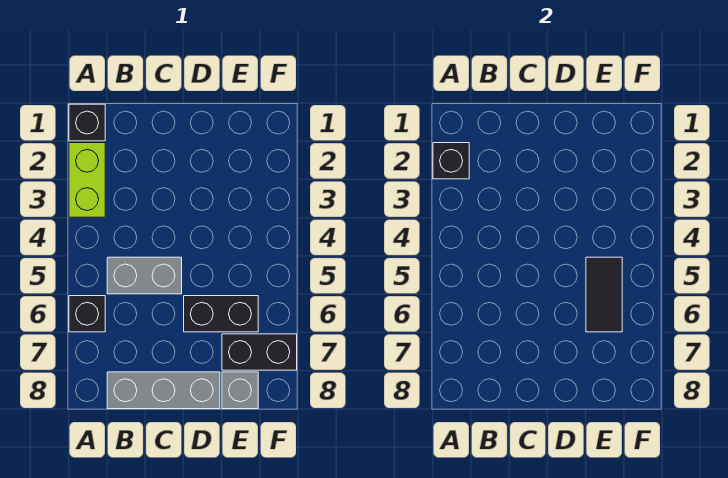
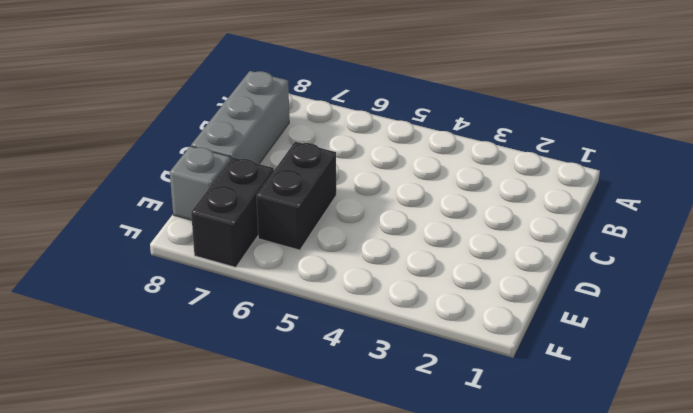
none -> black 1x1 brick [69,104,105,141]
none -> lime 1x2 brick [69,143,105,217]

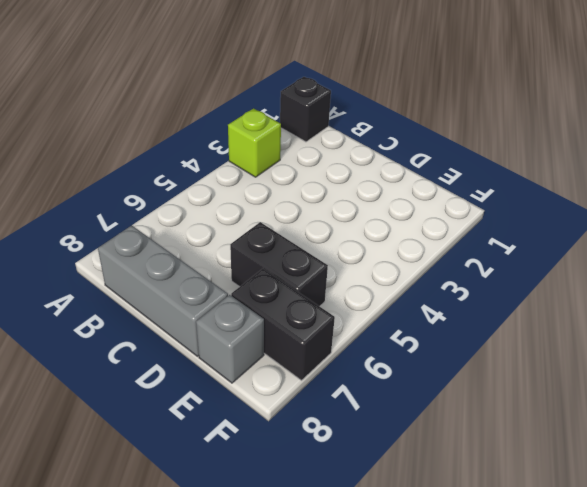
lime 1x1 brick [228,108,281,177] -> lime 1x2 brick [69,143,105,217]
none -> black 1x1 brick [69,296,105,332]
none -> grey 1x2 brick [107,257,182,294]

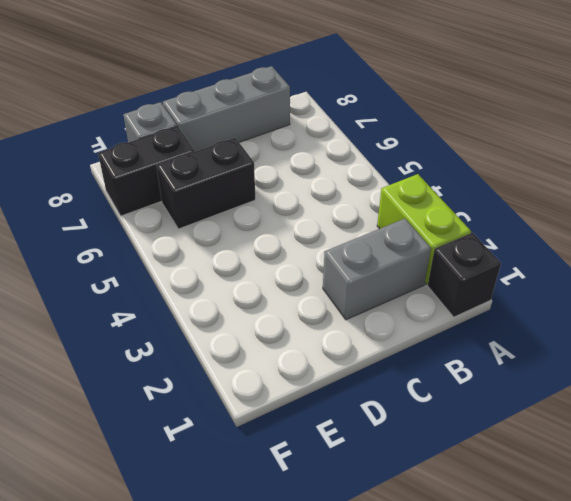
grey 1x2 brick [323,219,431,320] -> grey 1x2 brick moved to [107,257,182,294]
none -> black 1x1 brick [69,296,105,332]
none -> black 1x1 brick [433,143,469,179]

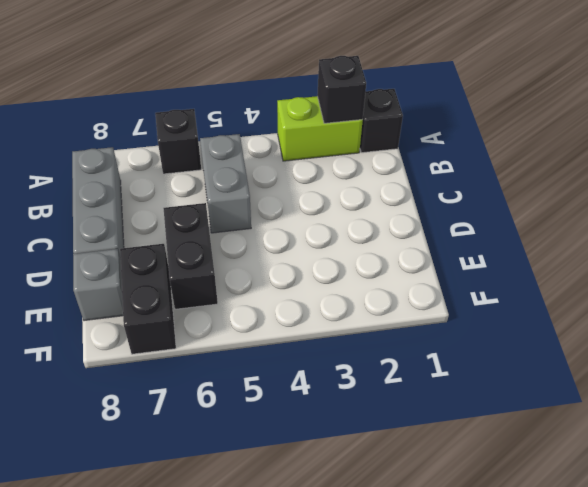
none -> black 1x2 tile [586,257,622,332]

